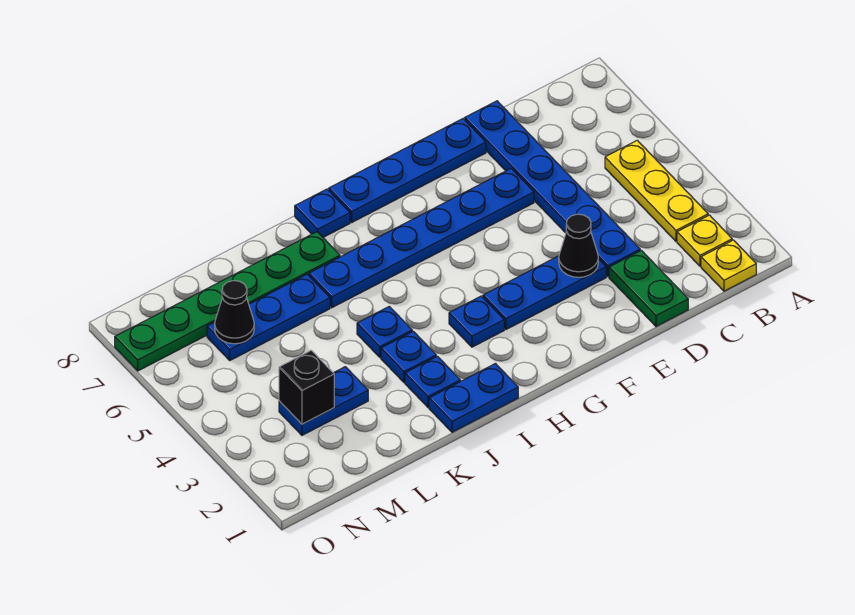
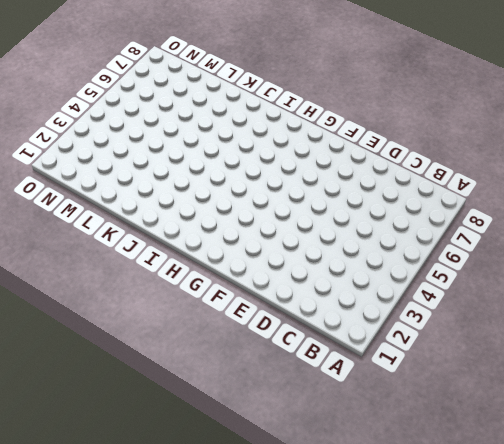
none -> yellow 1x1 plate [701,240,756,291]
none -> yellow 1x1 plate [677,215,732,266]
none -> yellow 1x3 plate [605,140,708,241]

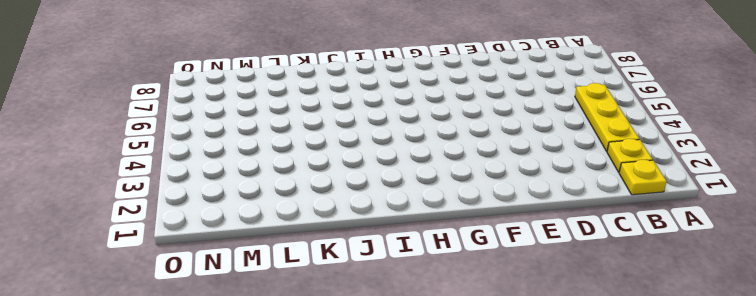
none -> green 1x2 plate [609,250,688,327]
none -> blue 1x6 plate [465,101,640,277]
none -> blue 1x3 plate [483,256,606,330]

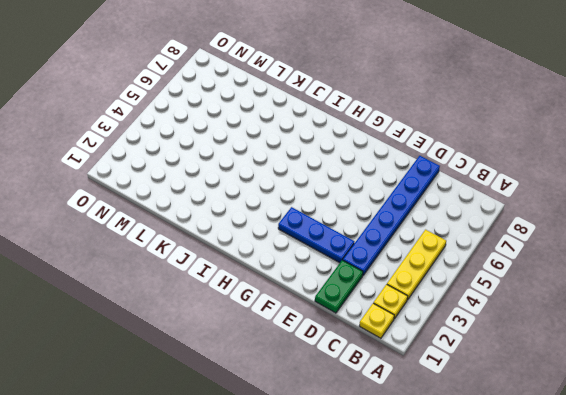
none -> blue 1x6 plate [309,169,534,308]
none -> blue 1x4 plate [329,119,486,222]
none -> blue 1x1 plate [449,296,504,347]

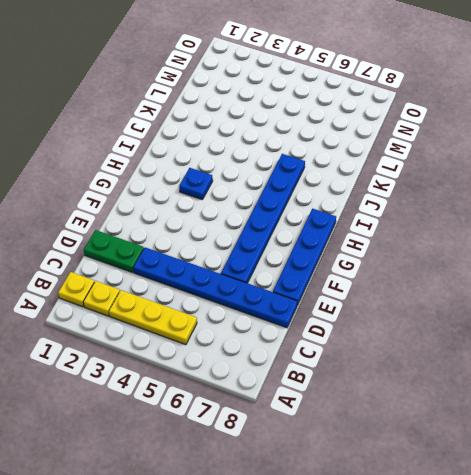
none -> blue 1x3 plate [483,256,606,330]
none -> blue 1x2 plate [429,364,518,432]
none -> blue 1x1 plate [295,189,350,237]

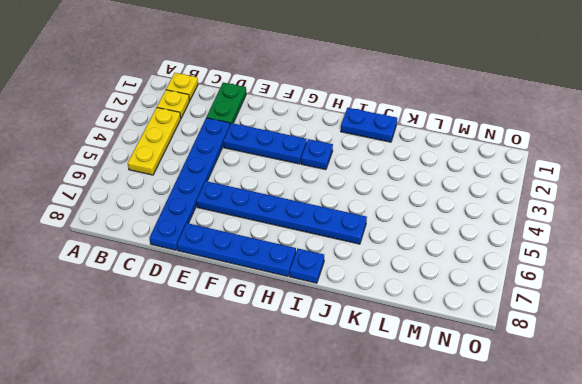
none -> blue 1x1 plate [405,356,460,407]
none -> blue 1x1 plate [381,331,436,382]
none -> blue 1x1 plate [357,306,412,357]

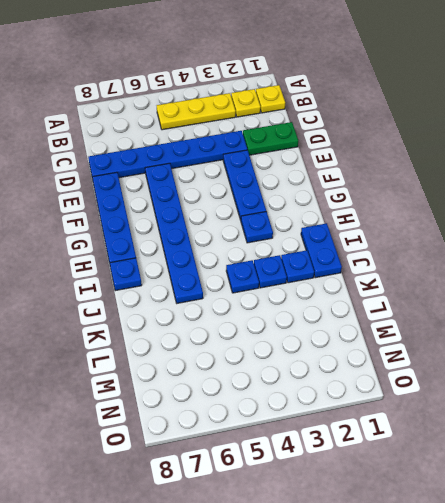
none -> green 1x6 plate [115,232,340,371]
none -> blue 1x3 plate [207,274,330,360]
none -> blue 1x2 plate [279,367,368,435]

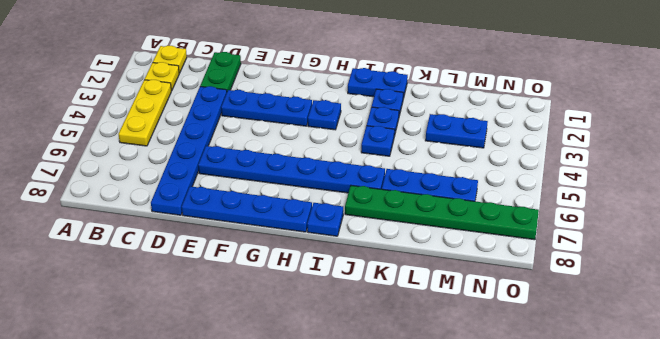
none -> black 1x1 cone [559,214,598,277]
none -> black 1x1 brick [279,350,334,424]
none -> black 1x1 cone [215,281,254,344]

